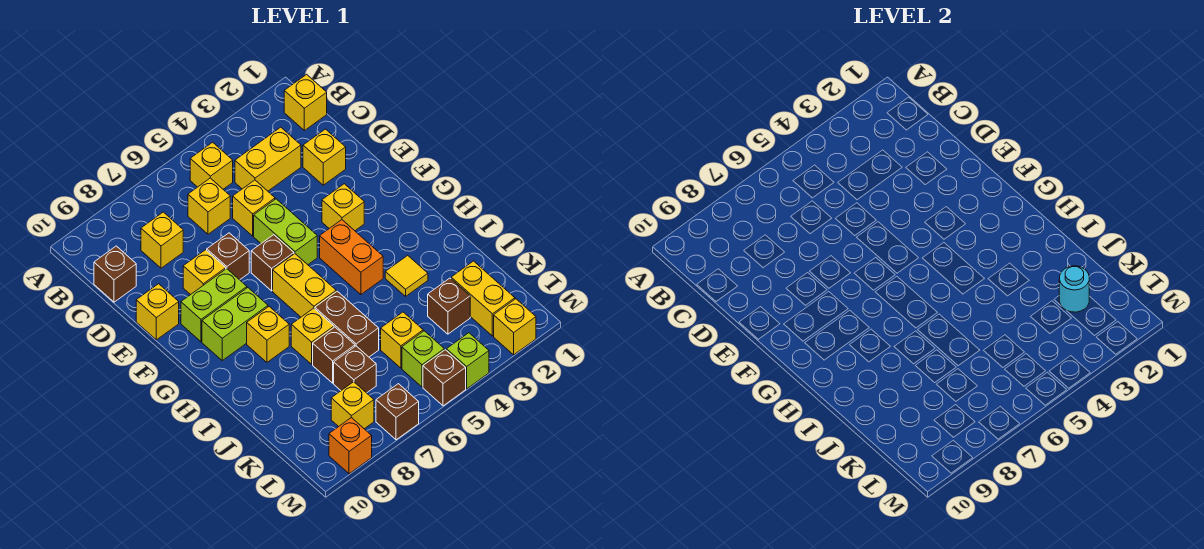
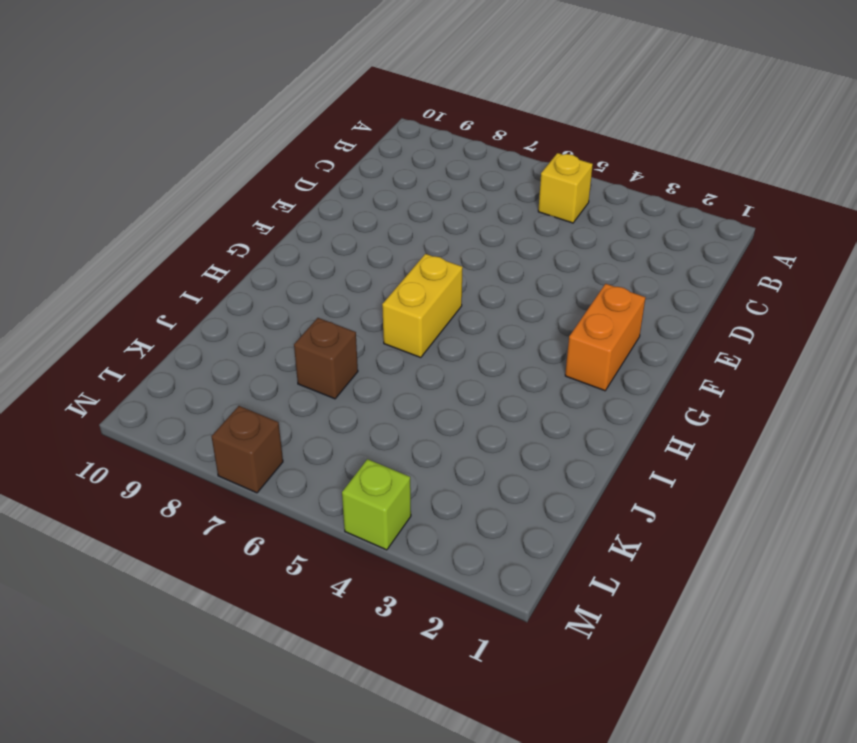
orange 1x2 brick [565,284,646,391] -> orange 1x2 brick moved to [320,220,383,295]
none -> yellow 1x1 brick [284,74,327,131]
none -> yellow 1x2 brick [235,127,301,191]
none -> yellow 1x1 brick [188,178,230,234]
none -> yellow 1x1 brick [141,212,183,268]

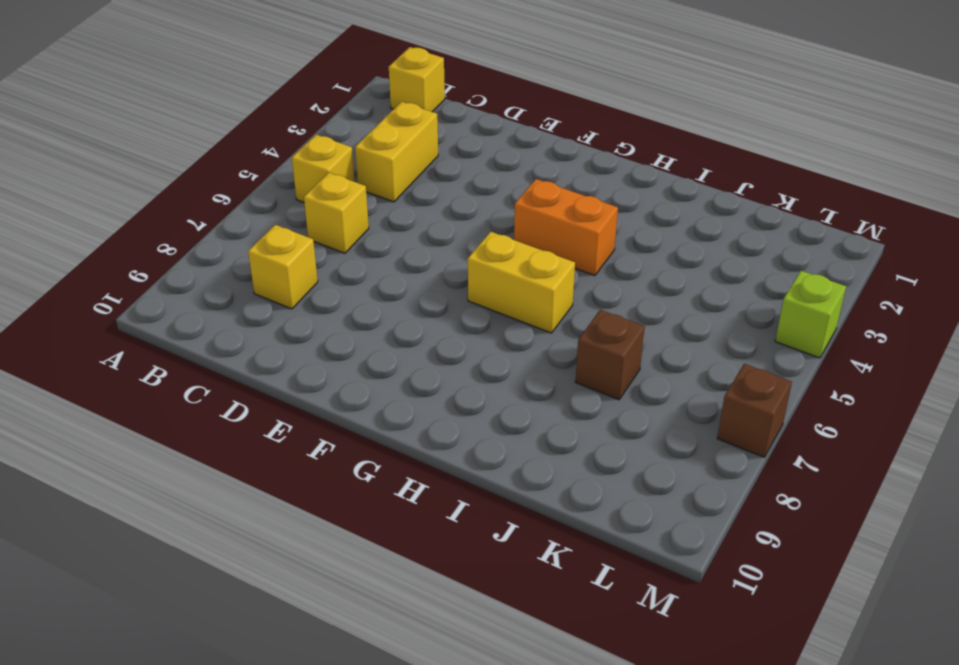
none -> brown 1x1 brick [94,246,136,302]
none -> yellow 1x1 brick [303,129,346,185]
none -> yellow 1x1 brick [233,180,275,236]
none -> lime 1x2 brick [254,199,317,265]

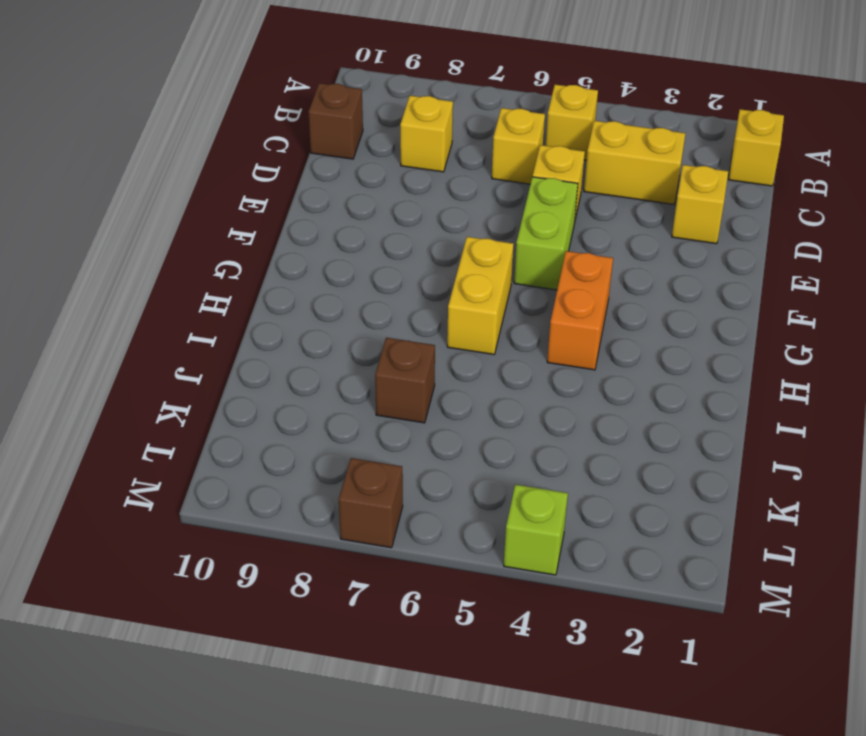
none -> brown 1x1 brick [207,233,249,280]
none -> yellow 1x1 brick [183,250,226,295]
none -> yellow 1x1 brick [136,284,179,340]
none -> yellow 1x1 brick [322,184,364,231]

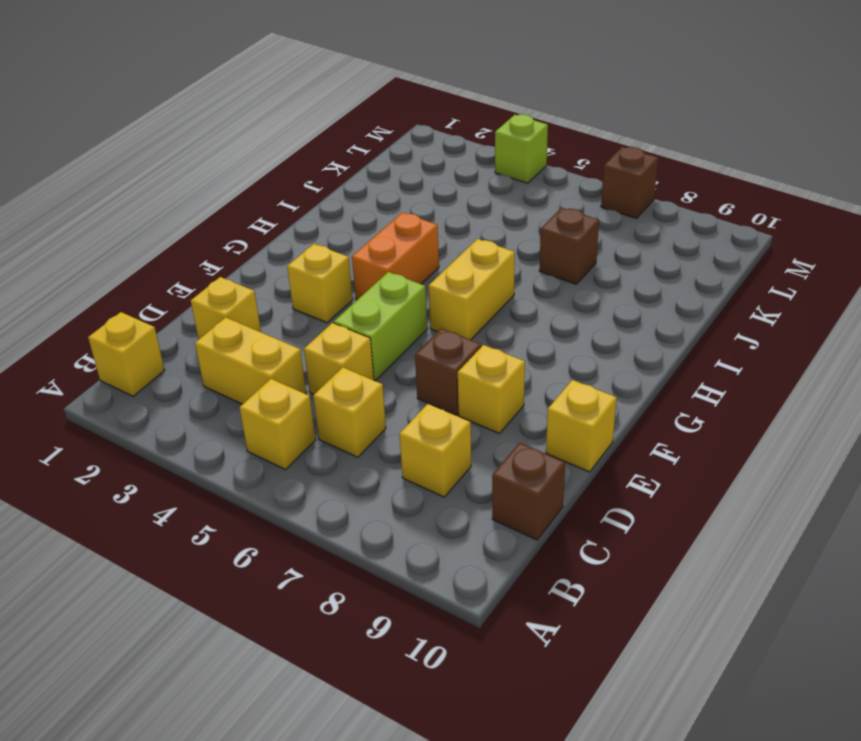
none -> brown 1x1 brick [251,235,294,291]
none -> lime 1x2 brick [181,269,247,342]
none -> lime 1x2 brick [202,288,268,360]
none -> yellow 1x1 brick [247,307,289,362]

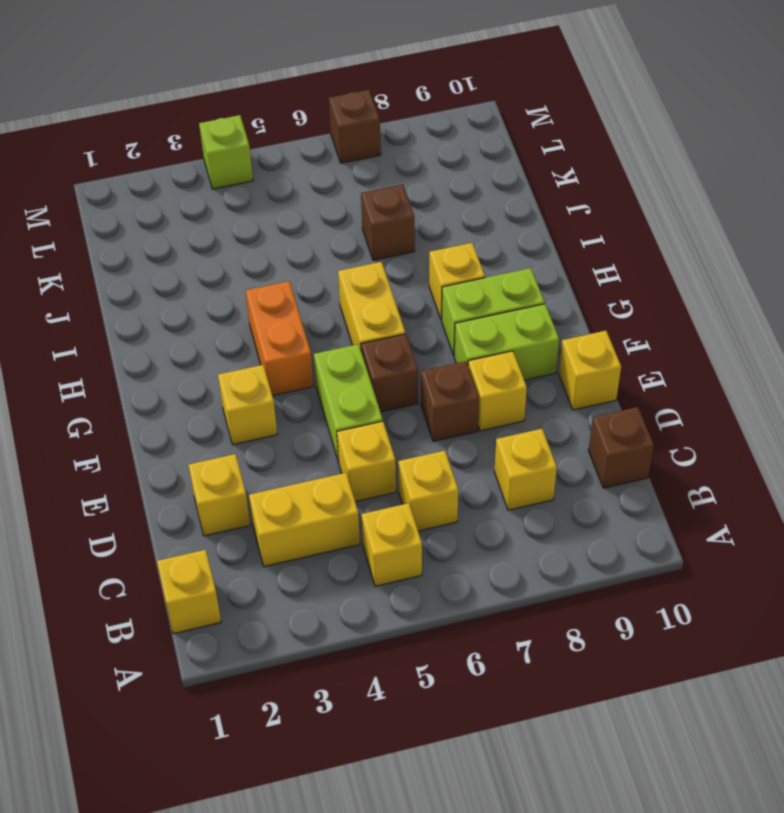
none -> yellow 1x1 tile [385,255,428,296]
none -> brown 1x2 brick [315,291,379,357]
none -> yellow 1x1 brick [291,308,334,364]
none -> yellow 1x2 brick [451,261,515,336]

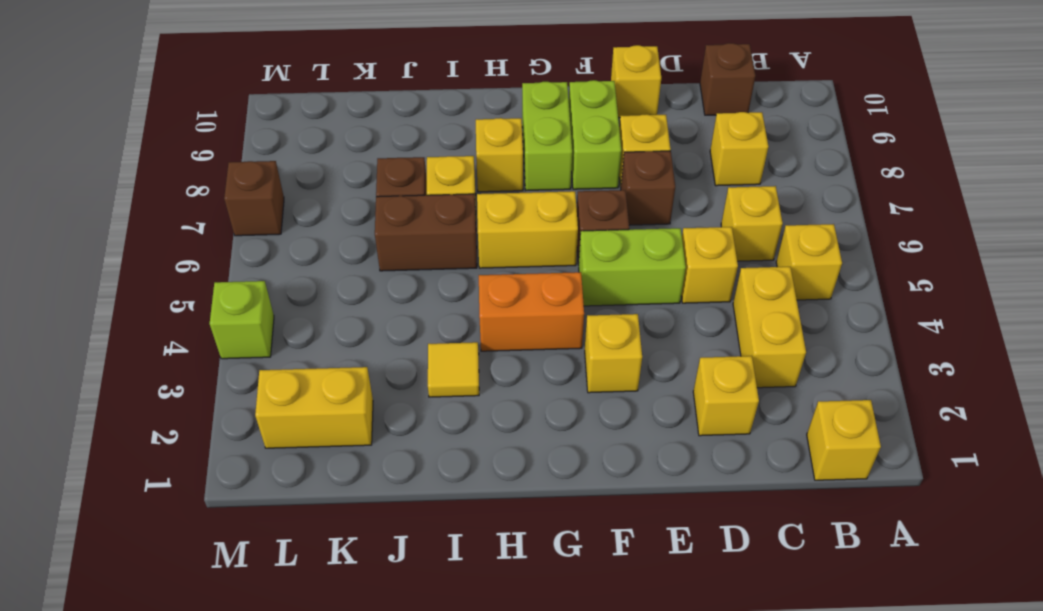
none -> brown 1x1 brick [428,278,470,334]
none -> yellow 1x1 brick [381,312,423,368]
none -> brown 1x1 brick [334,346,376,393]
none -> lime 1x1 brick [402,331,444,387]

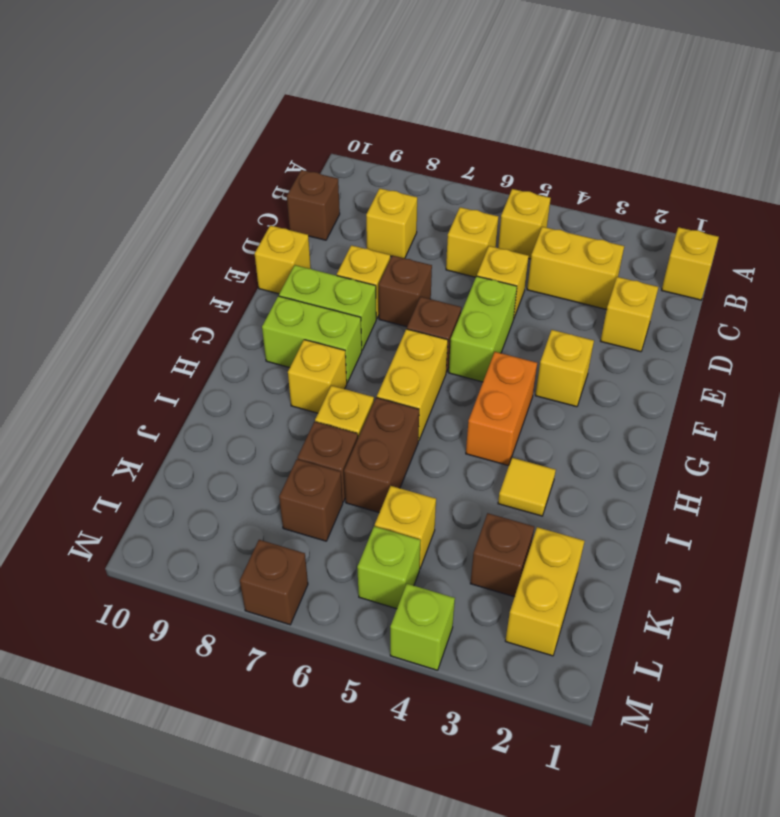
none -> yellow 1x1 brick [331,382,374,429]
none -> yellow 1x1 brick [494,299,536,355]
none -> brown 1x1 brick [423,350,466,406]
none -> orange 1x1 brick [329,418,372,474]

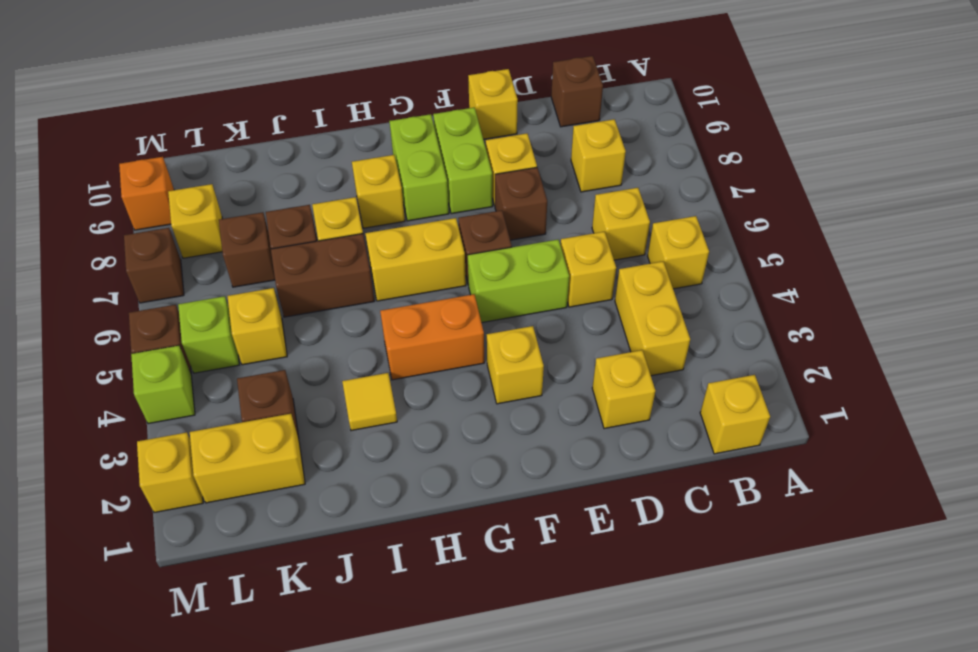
none -> cyan 1x1 round brick [1059,266,1089,312]

